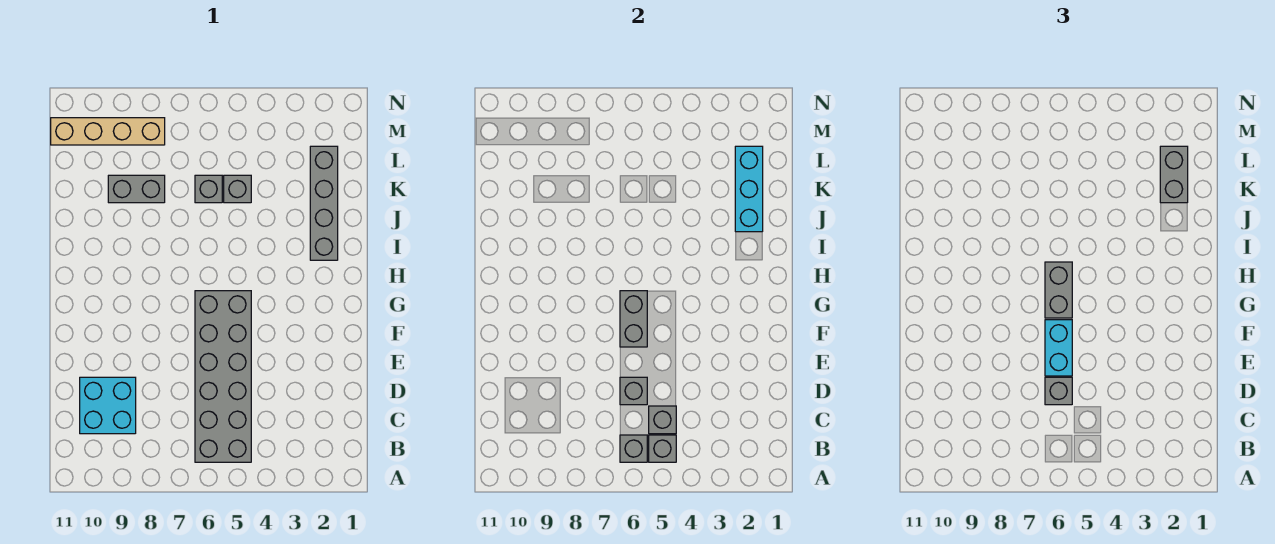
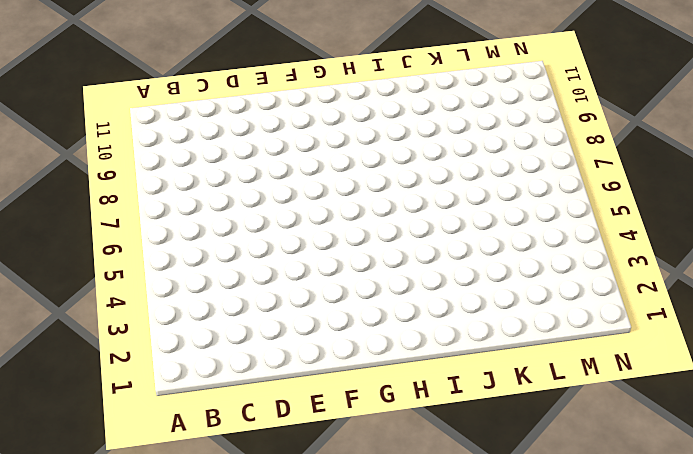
none -> grey 2x6 brick [195,291,251,462]
none -> cyan 2x2 brick [80,377,136,434]
none -> grey 1x4 brick [310,146,338,260]

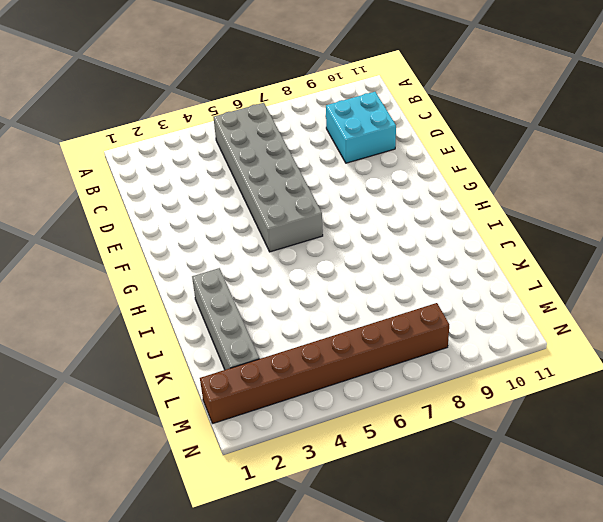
brown 1x8 brick [200,303,449,423] -> tan 1x4 brick [51,118,165,145]
none -> grey 1x1 brick [224,175,251,203]
none -> grey 1x1 brick [195,175,222,203]
none -> grey 1x2 brick [108,175,165,203]

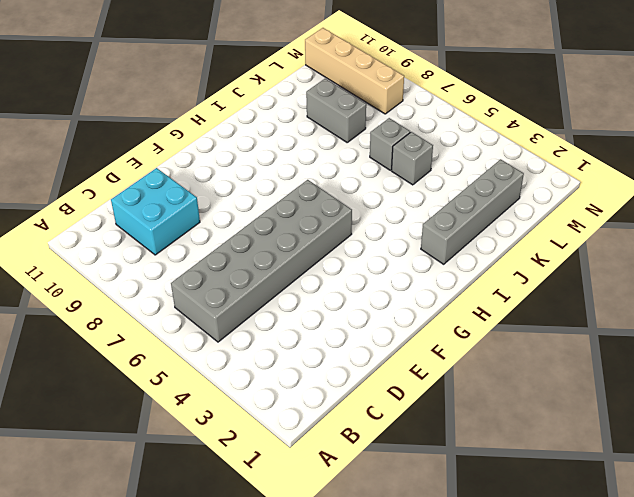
none -> grey 1x1 brick [649,435,676,462]
none -> grey 1x1 brick [620,435,647,462]
none -> grey 1x1 brick [649,406,676,434]

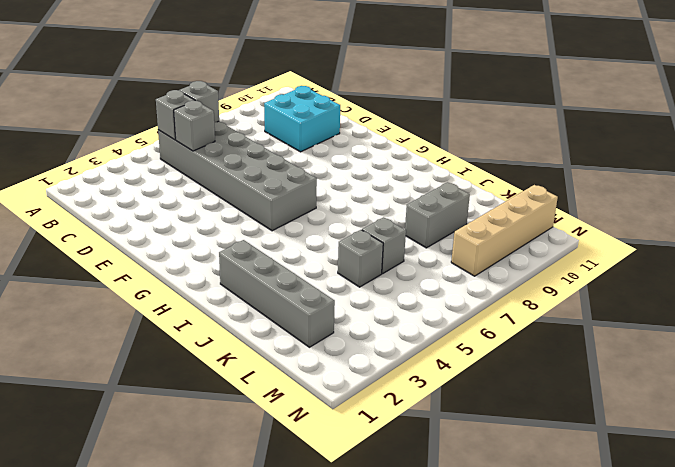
none -> grey 1x1 brick [620,377,647,405]
none -> grey 1x2 brick [620,291,647,347]
none -> cyan 1x3 brick [735,146,763,232]

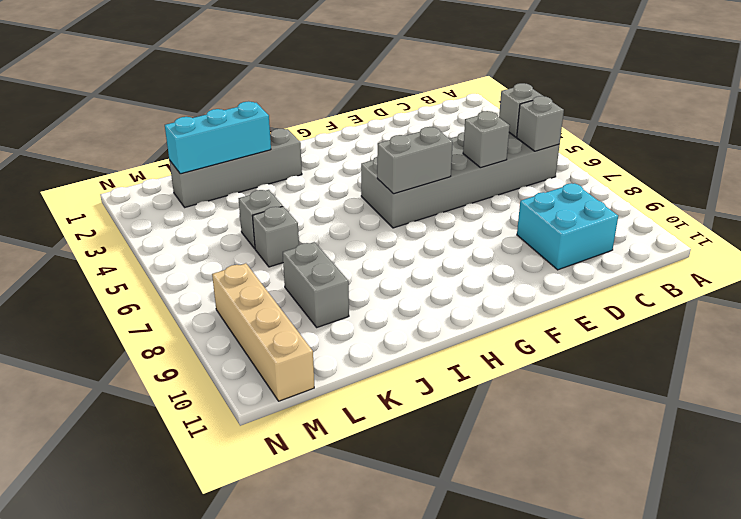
none -> grey 1x1 brick [649,406,676,434]
none -> grey 1x1 brick [1045,377,1072,405]
none -> cyan 1x2 brick [1045,320,1072,376]

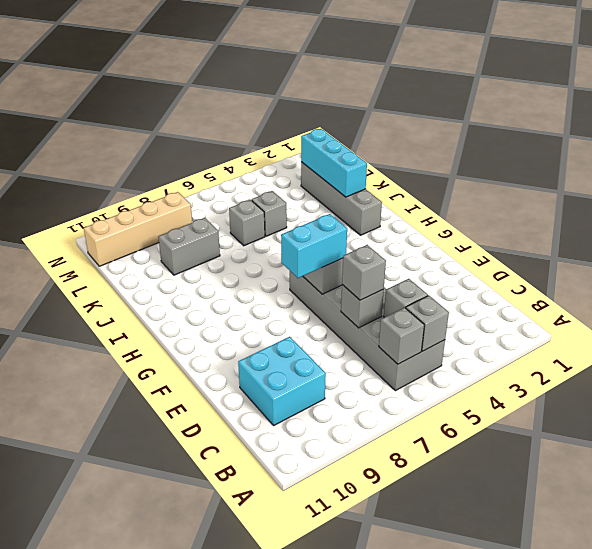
cyan 1x2 brick [281,214,347,278] -> cyan 1x2 brick turned to [1045,320,1072,376]
none -> grey 1x2 brick [1045,262,1072,318]
none -> grey 1x2 brick [1160,146,1188,203]

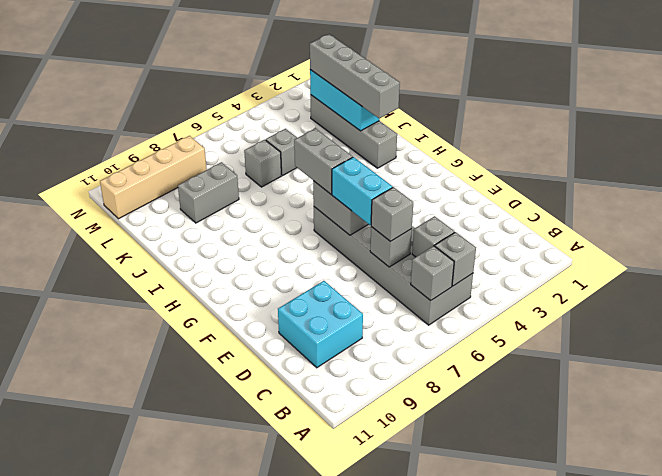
grey 1x4 brick [310,34,400,119] -> grey 1x2 brick [1160,146,1188,203]

